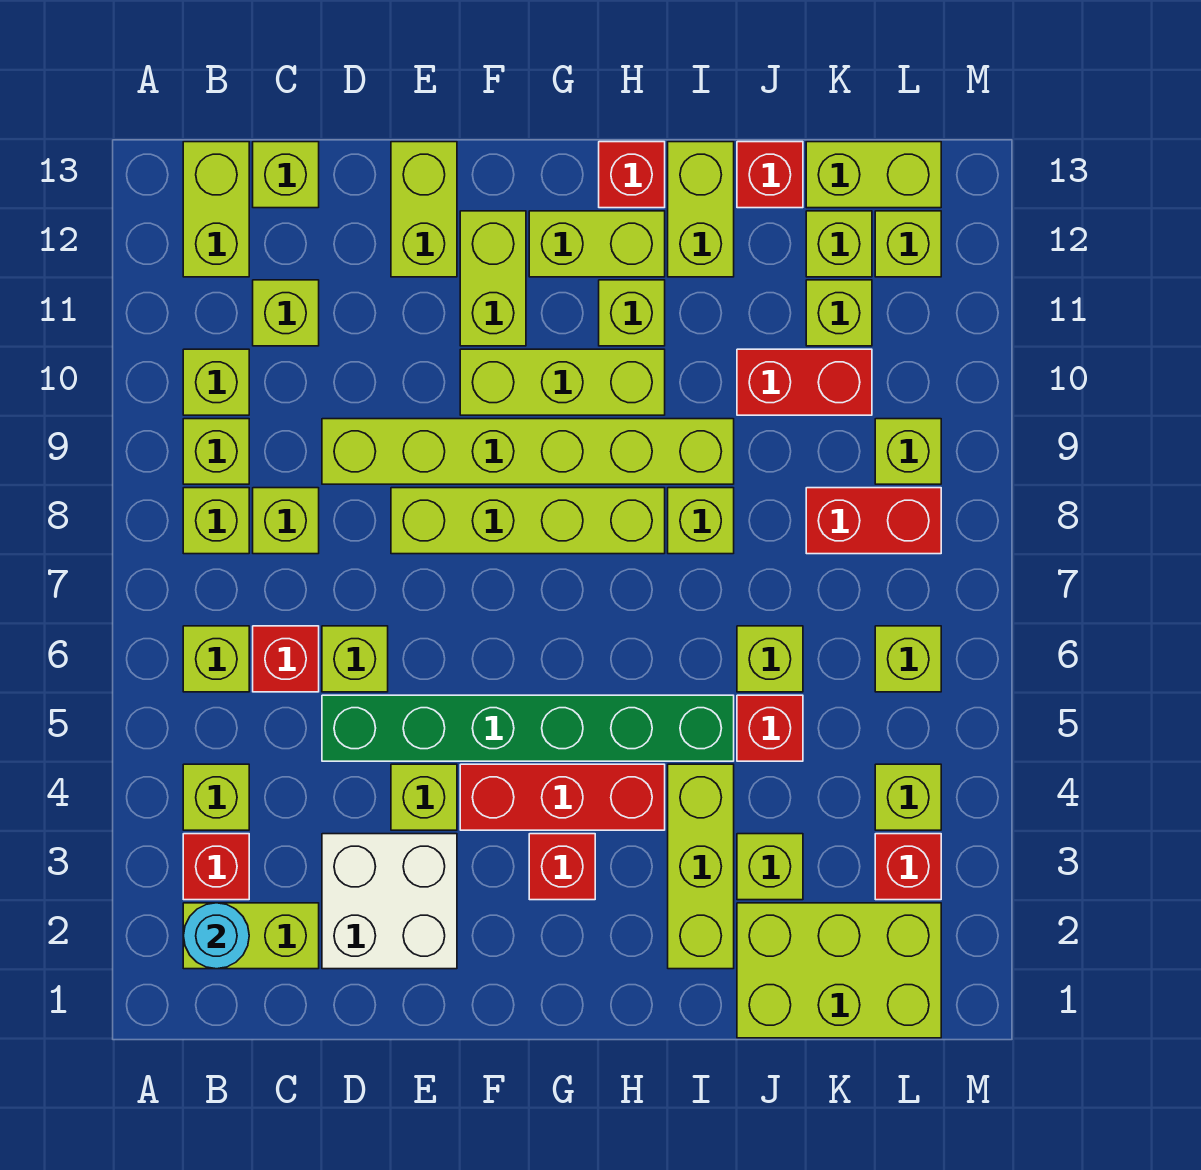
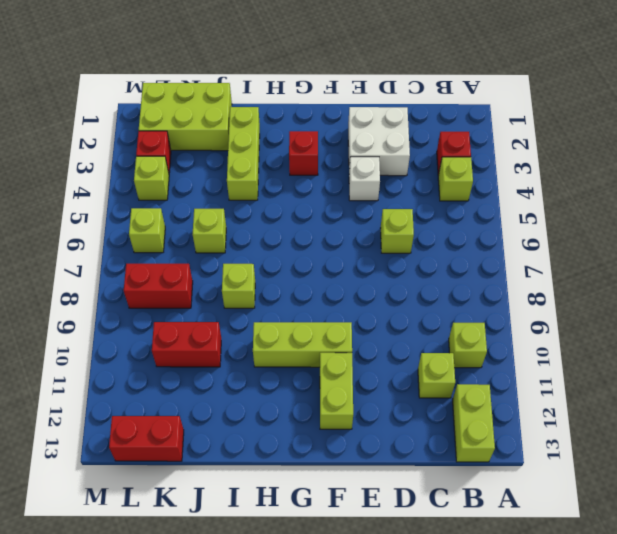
white 1x1 brick [349,157,380,201] -> lime 1x1 brick [391,764,457,830]
red 1x2 brick [109,416,184,461] -> lime 1x2 brick [806,142,941,208]
none -> lime 1x2 brick [183,903,319,969]
none -> lime 1x1 brick [183,626,249,692]
none -> lime 1x1 brick [183,488,249,554]
none -> lime 1x1 brick [183,419,249,484]

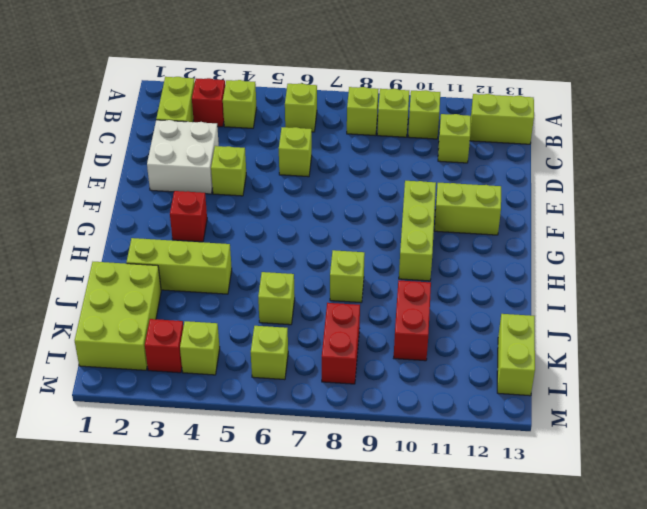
none -> red 1x1 brick [253,626,319,692]
none -> lime 1x1 brick [253,488,319,554]
none -> lime 1x1 brick [253,142,319,208]
none -> green 1x6 brick [322,695,734,761]

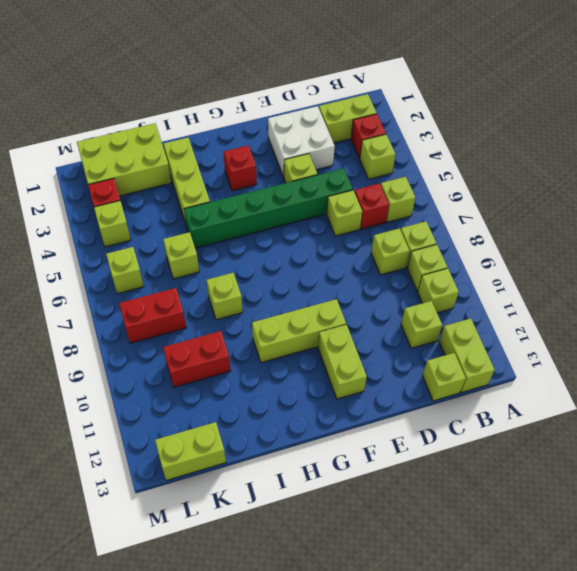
none -> lime 1x6 brick [322,419,734,484]
none -> lime 1x4 brick [391,488,665,554]
none -> lime 1x2 brick [391,142,457,277]
none -> red 1x3 brick [460,764,665,830]

